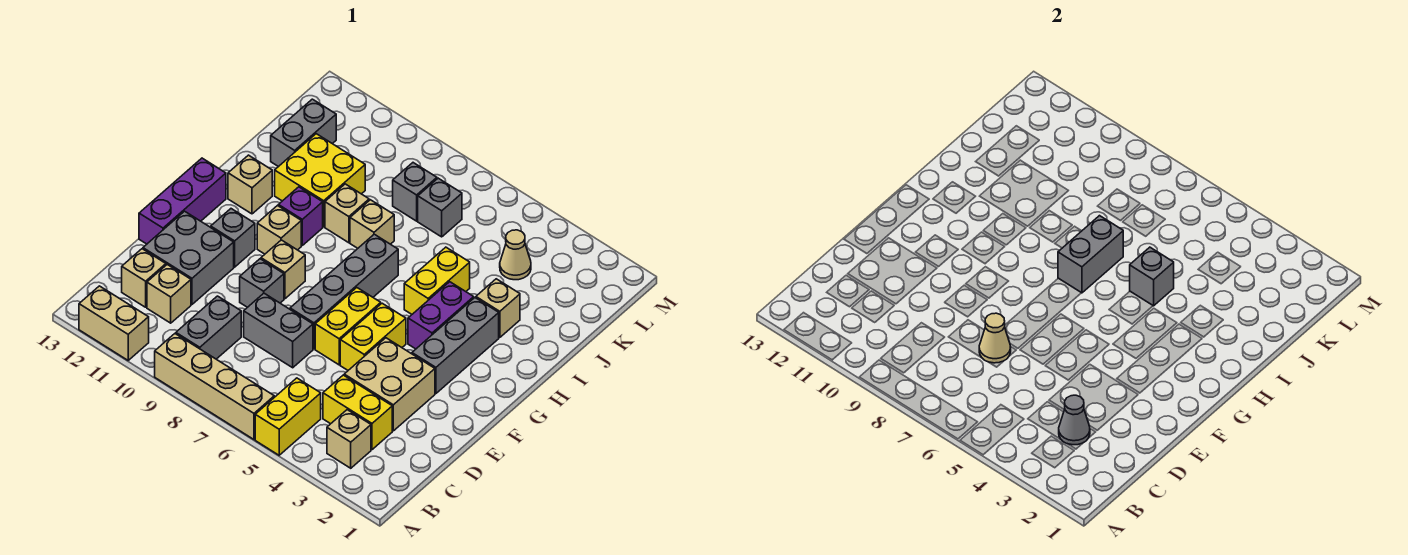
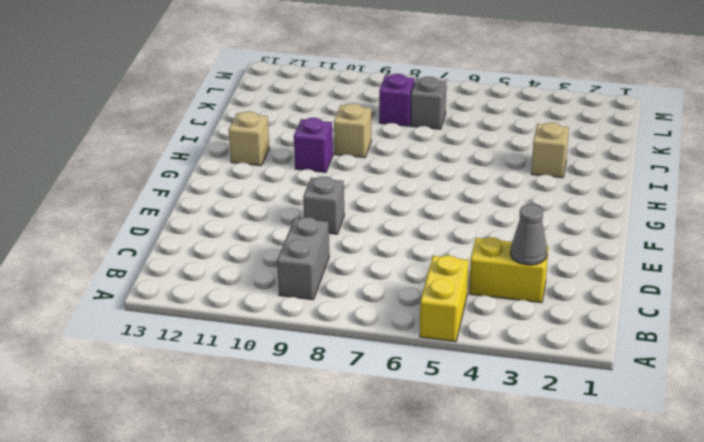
purple 1x1 brick [379,74,415,126] -> grey 1x1 brick [393,163,437,221]
none -> tan 1x4 brick [155,334,274,439]
none -> tan 1x2 brick [79,286,149,360]
none -> tan 1x1 brick [327,410,371,468]
none -> tan 1x1 brick [147,265,191,323]

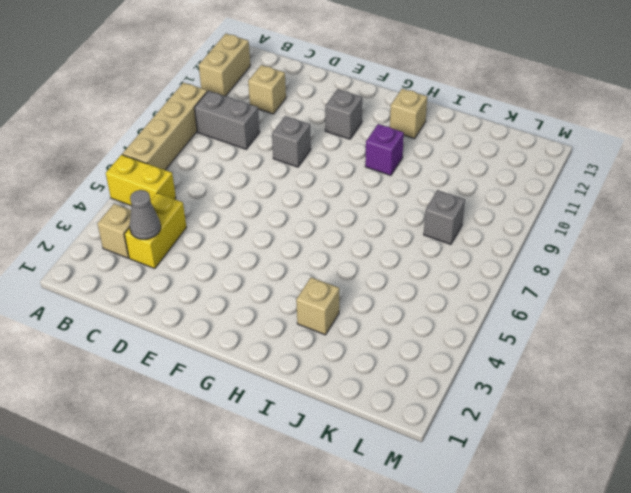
none -> tan 1x1 brick [122,249,166,307]
none -> tan 2x2 brick [344,338,435,431]
none -> grey 1x2 brick [244,293,313,368]
none -> grey 2x2 brick [143,211,234,304]

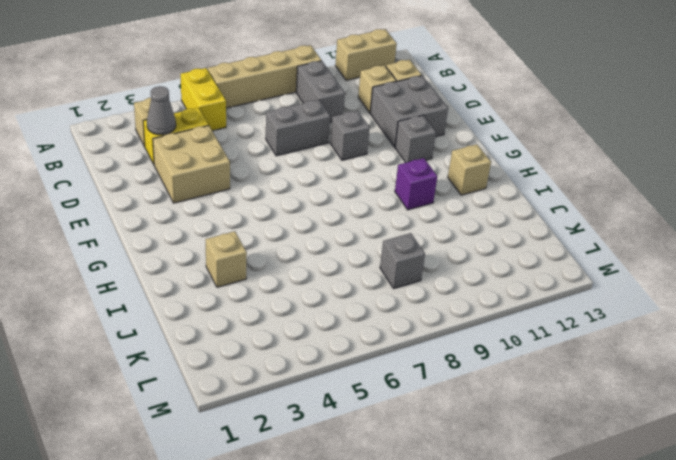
none -> yellow 1x2 brick [340,303,406,370]
none -> yellow 1x2 brick [315,288,381,365]
none -> grey 1x4 brick [290,234,398,349]
none -> purple 1x3 brick [139,158,226,244]

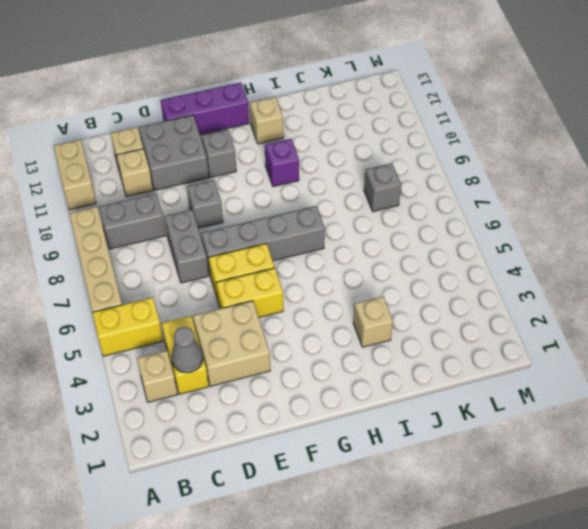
none -> grey 1x3 brick [412,298,499,394]
none -> tan 1x1 brick [261,240,305,299]
none -> purple 1x2 brick [408,282,474,349]
none -> tan 1x1 brick [257,206,301,254]

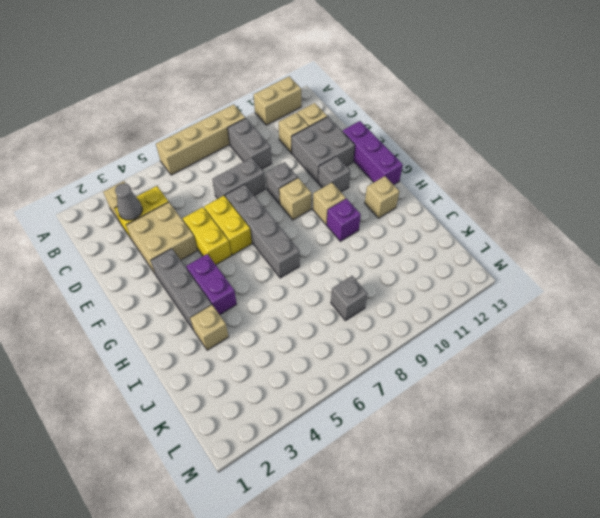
none -> yellow 1x2 brick [255,378,321,455]
none -> yellow 1x2 brick [404,247,470,314]
none -> tan 1x1 brick [350,200,394,248]
none -> tan 1x1 brick [325,184,369,243]

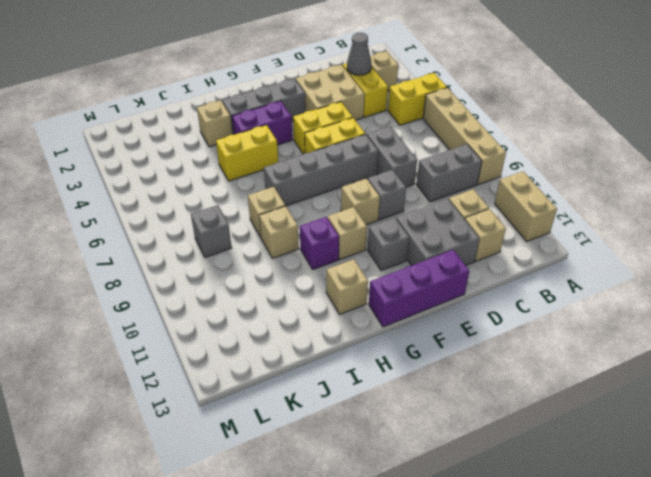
none -> yellow 2x2 brick [275,134,365,227]
none -> grey 1x2 brick [271,99,336,167]
none -> tan 1x1 cone [500,230,531,280]
none -> grey 1x1 brick [418,178,462,237]

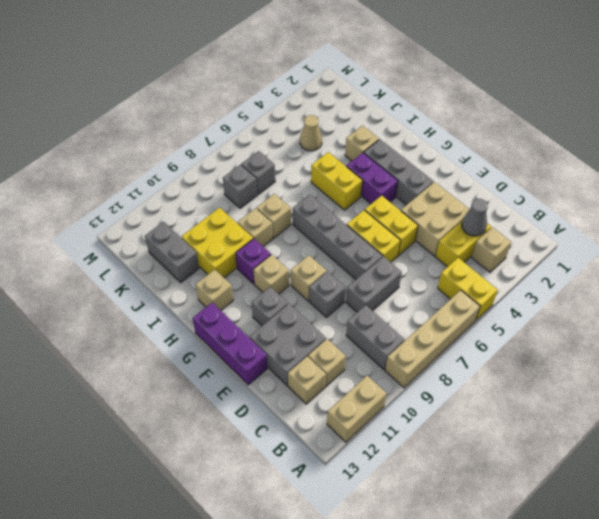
none -> tan 1x1 cone [979,313,1011,363]
none -> grey 1x2 brick [1058,216,1123,293]
none -> grey 1x1 brick [1130,247,1174,306]

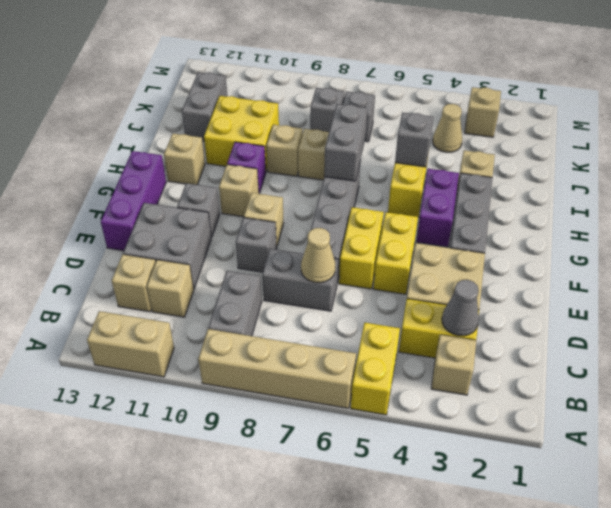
tan 1x1 brick [465,87,501,137] -> none

